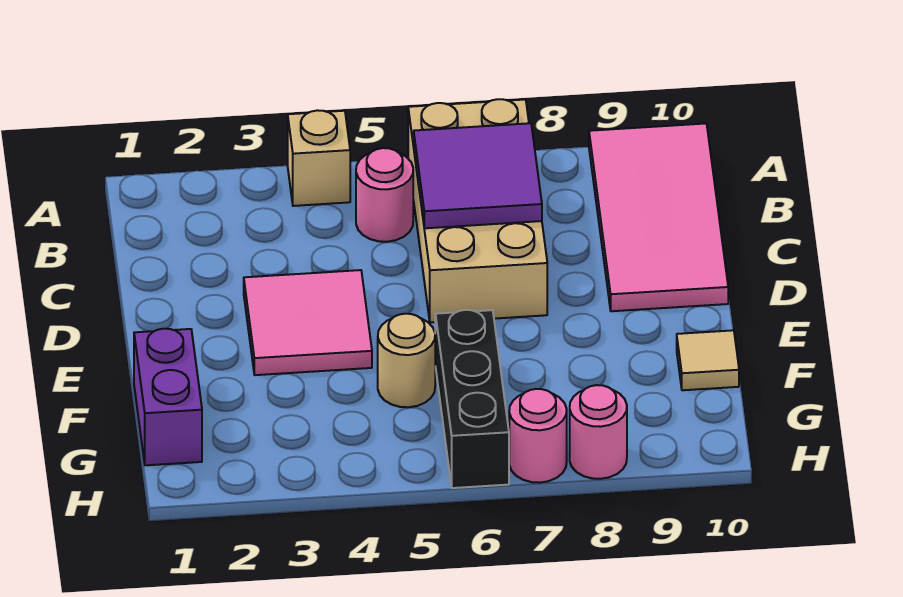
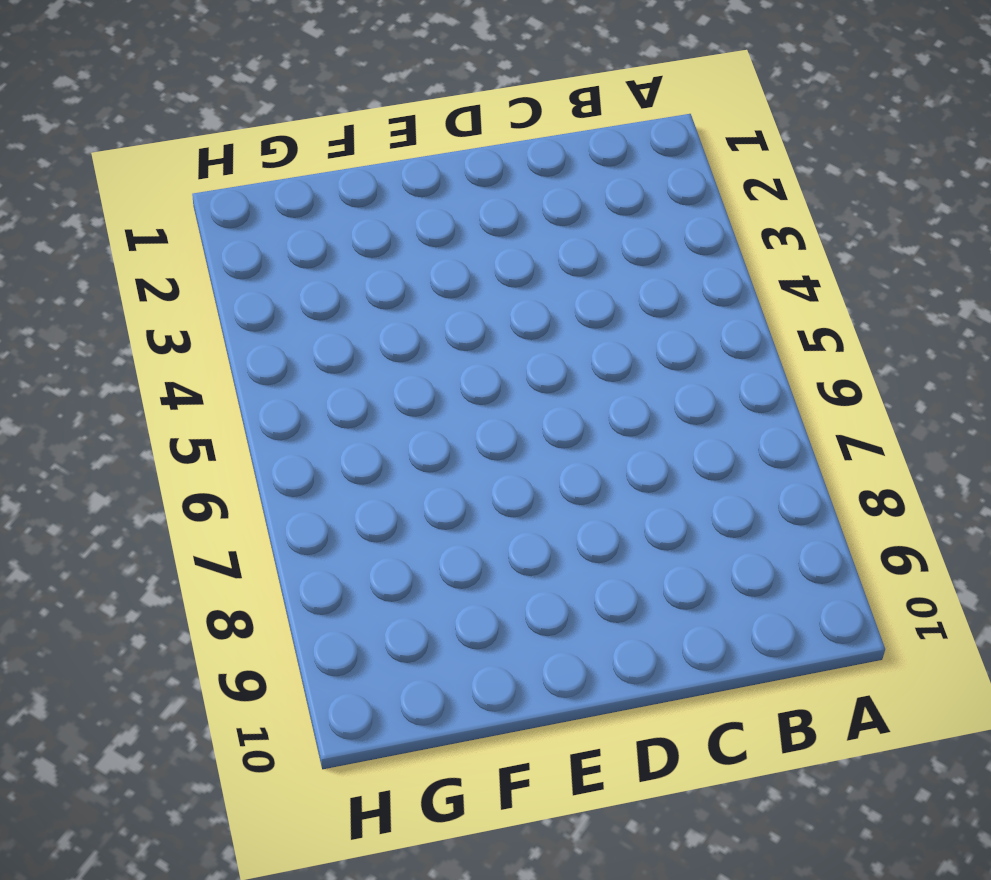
none -> tan 1x1 brick [288,110,350,206]
none -> tan 2x4 brick [408,99,547,323]
none -> pink 2x4 tile [589,123,728,311]

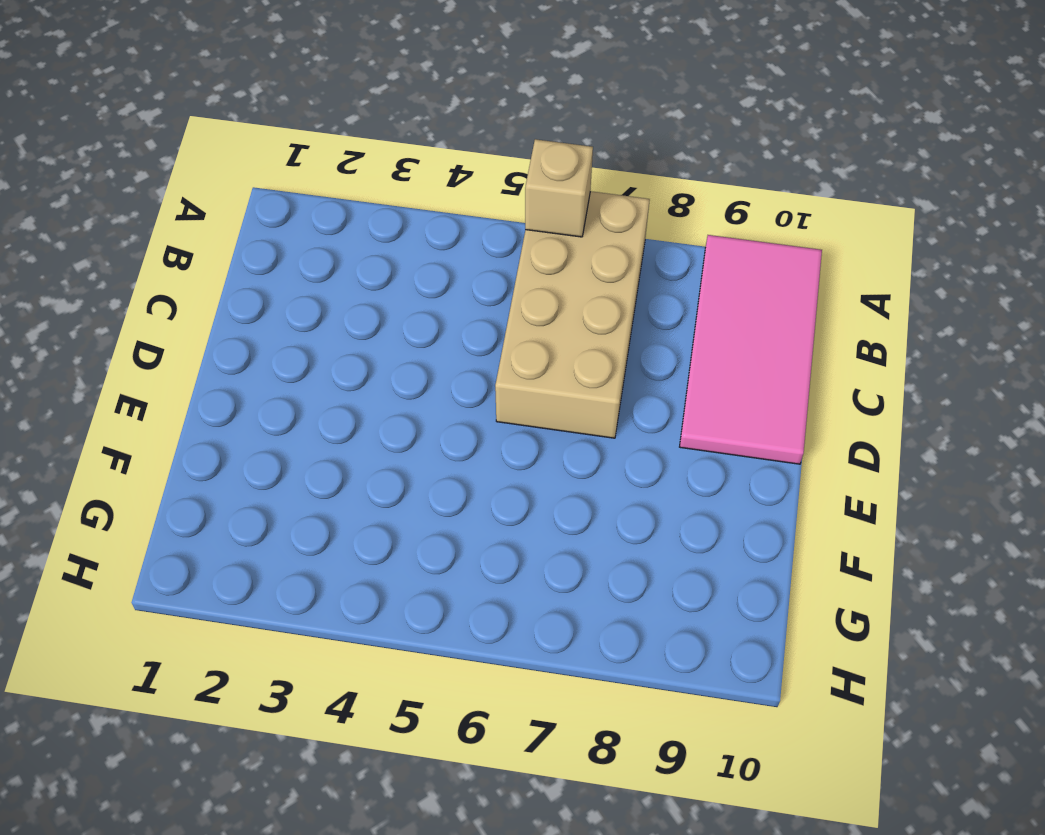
tan 1x1 brick [525,139,593,237] -> tan 1x1 brick moved to [288,110,350,206]
none -> pink 1x1 round brick [356,148,413,242]
none -> pink 2x2 tile [244,270,372,375]
none -> purple 1x2 brick [134,329,202,465]

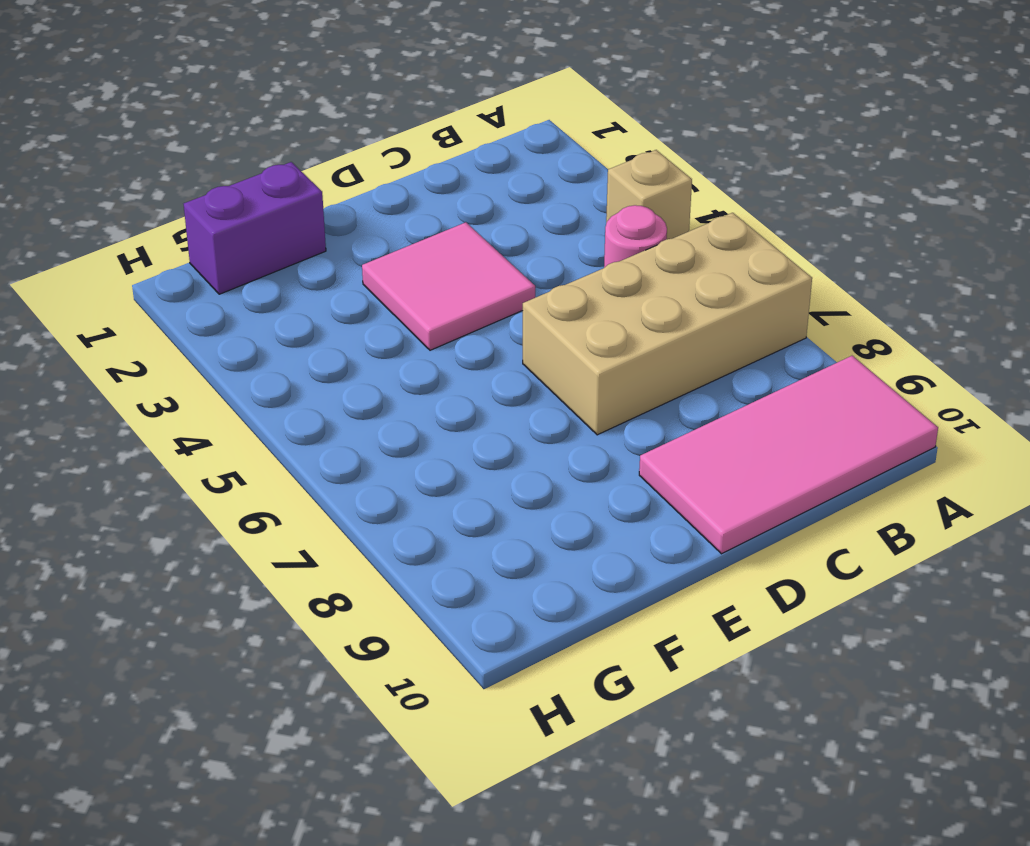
none -> tan 1x1 round brick [378,314,435,407]
none -> black 1x3 brick [435,310,509,488]
none -> tan 1x1 tile [677,330,739,390]

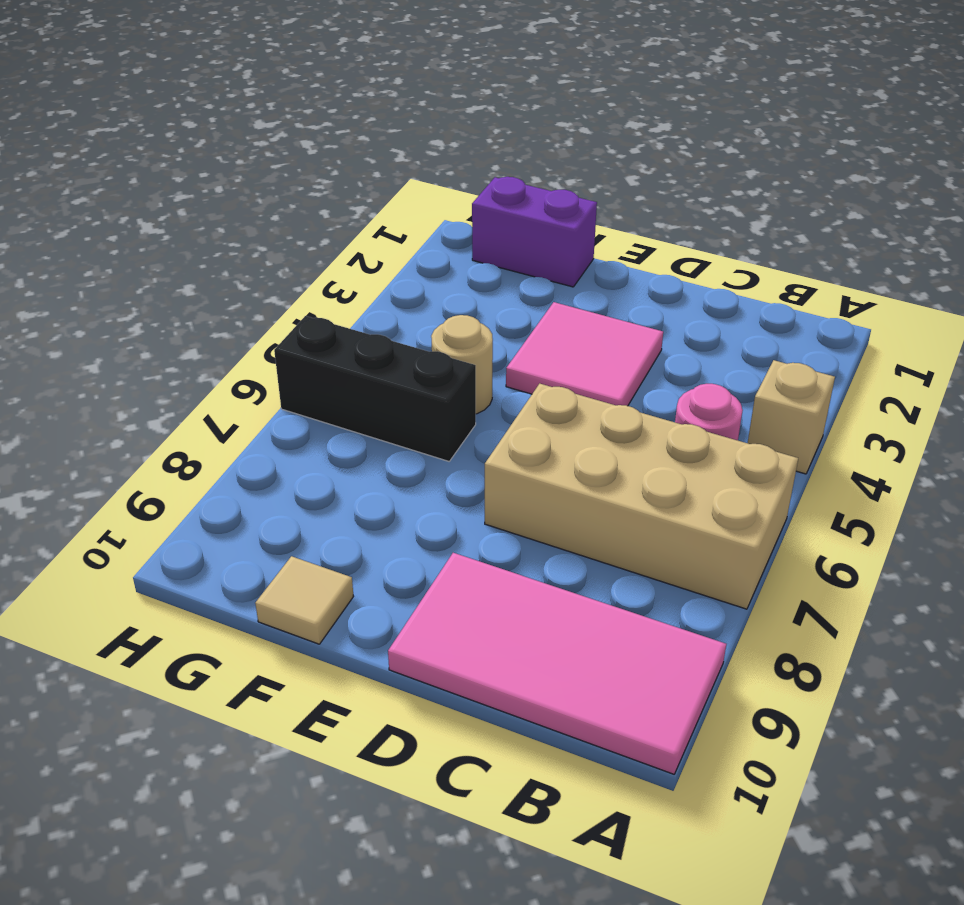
none -> pink 1x1 round brick [509,389,567,483]
none -> pink 1x1 round brick [570,385,627,479]
none -> purple 2x2 tile [414,123,542,228]

